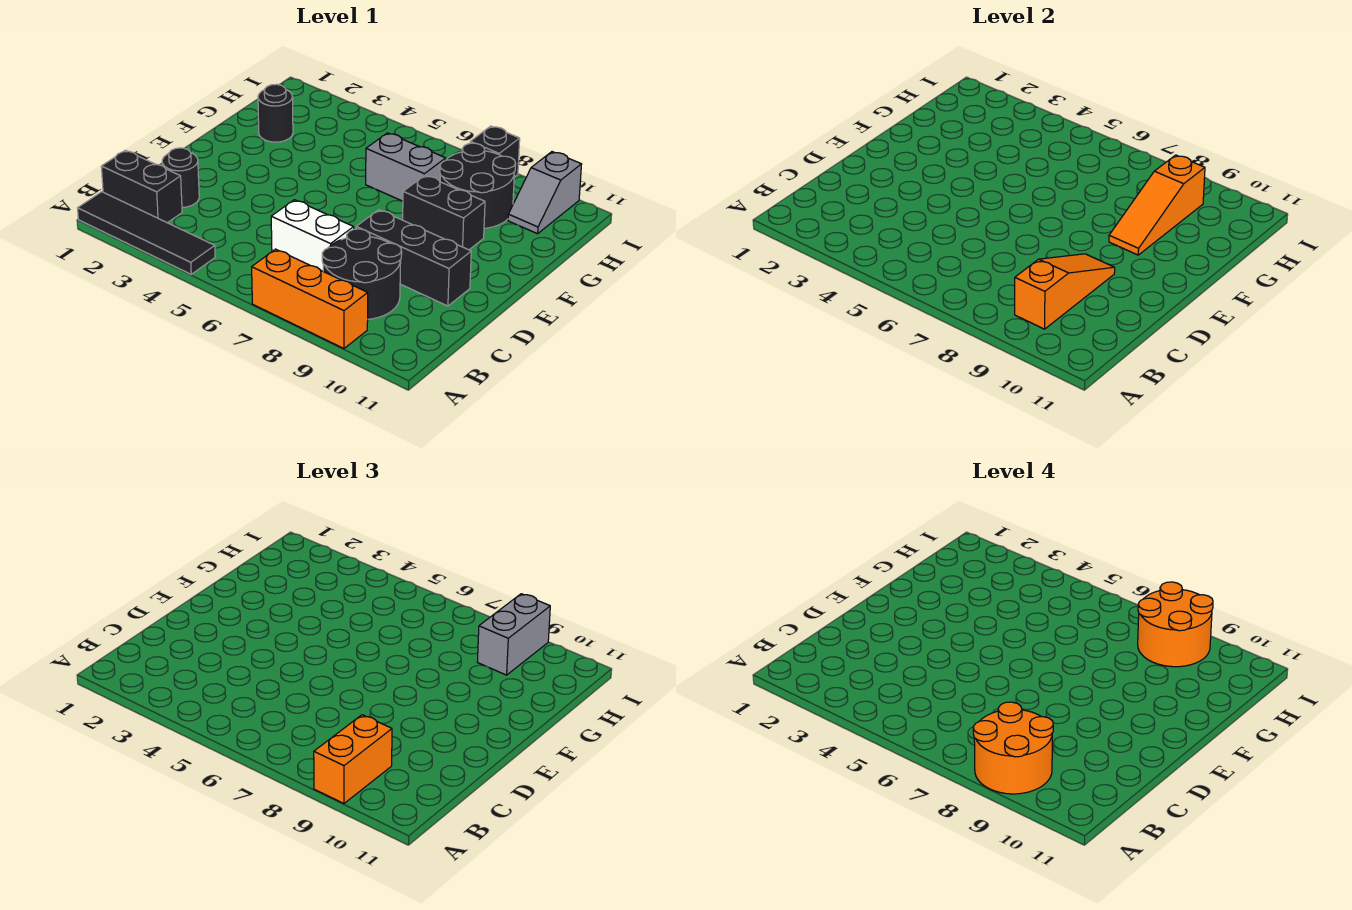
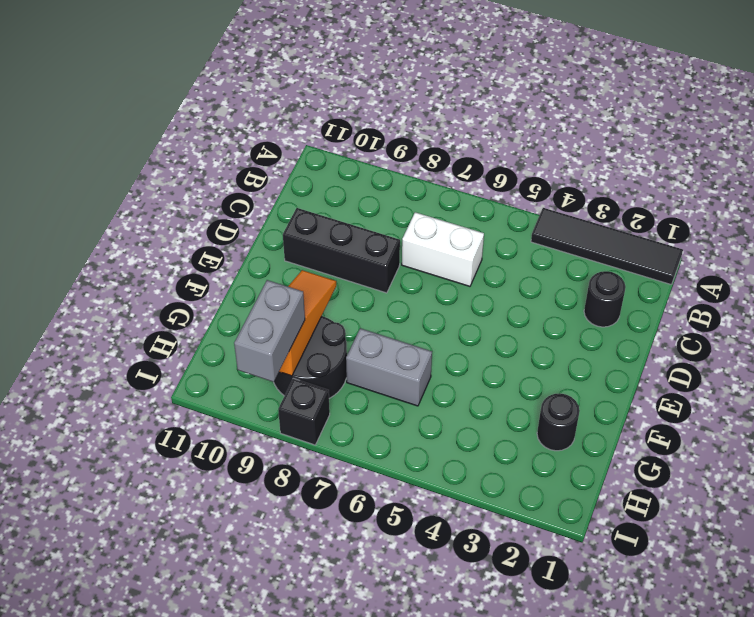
none -> orange 1x3 brick [252,249,368,349]
none -> black 1x2 brick [101,150,182,223]
none -> black 2x2 round brick [322,229,402,319]

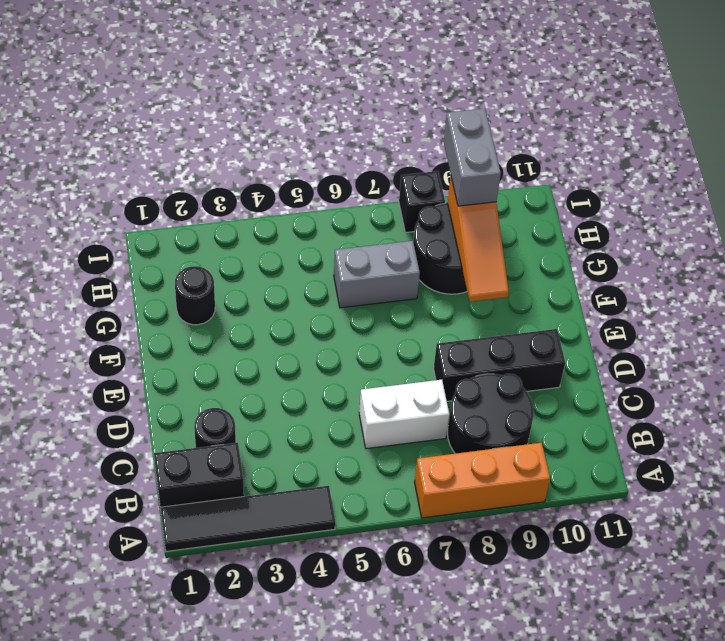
none -> black 1x2 brick [403,175,485,250]
none -> grey 1x2 slope [508,152,582,234]
none -> orange 1x3 slope [1015,254,1115,329]

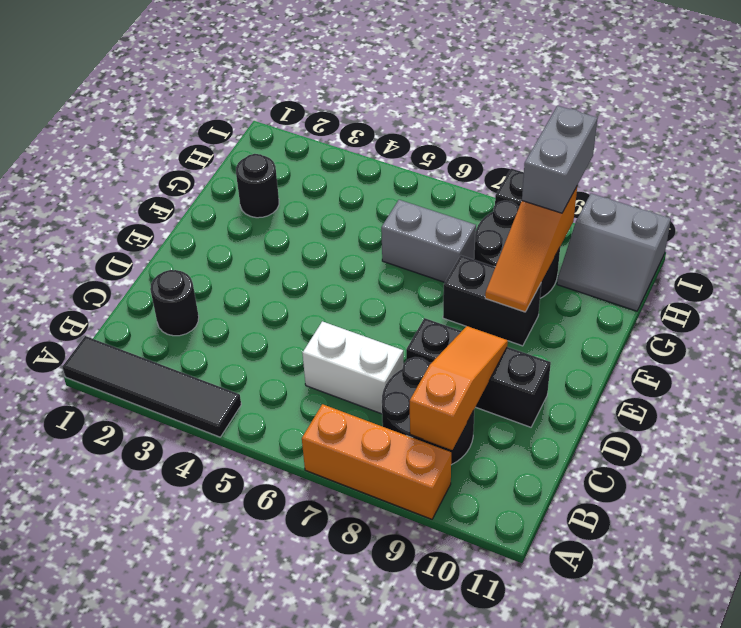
grey 2x2 slope [557,194,671,311] -> grey 1x2 slope [508,152,582,234]
none -> black 1x2 brick [101,150,182,223]
none -> orange 1x2 brick [314,715,392,804]
none -> orange 2x2 round brick [973,702,1053,794]

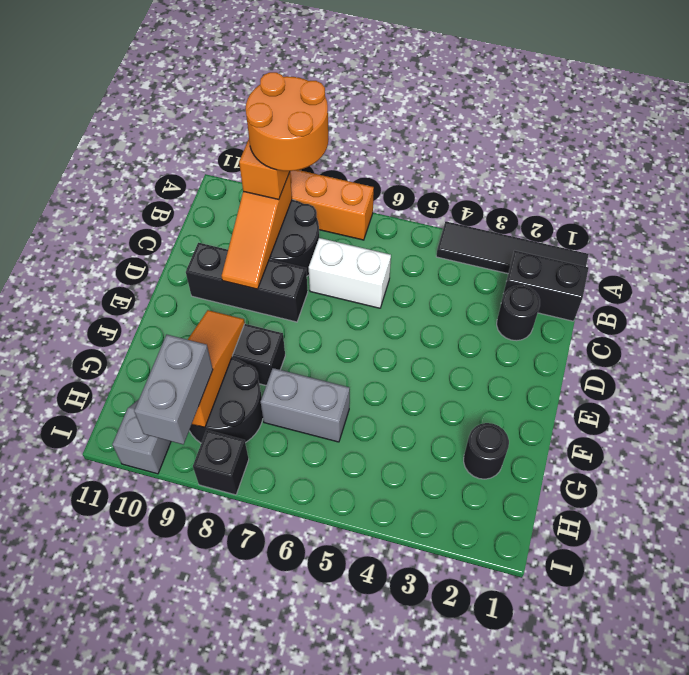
none -> orange 2x2 round brick [1138,582,1213,667]

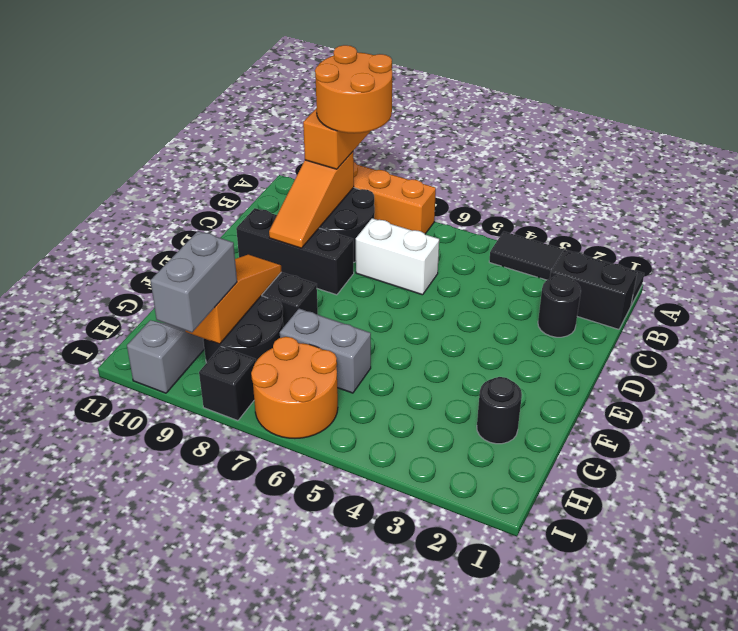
orange 2x2 round brick [251,337,338,438] -> orange 2x2 round brick moved to [1138,582,1213,667]

